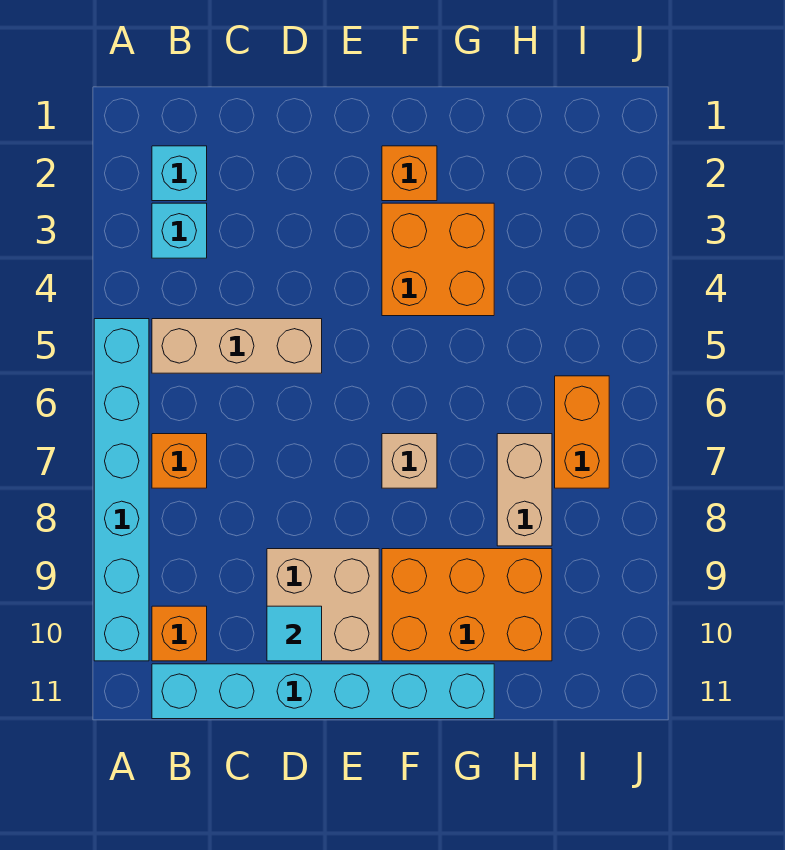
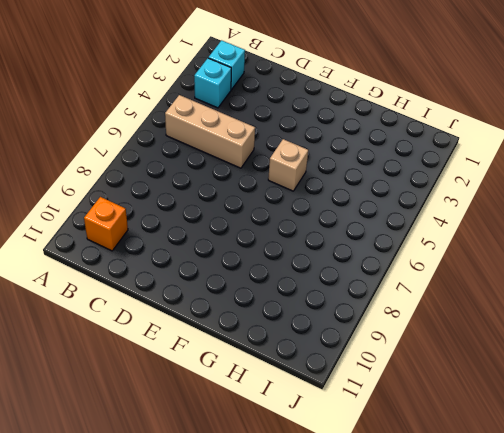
tan 1x1 brick [268,139,308,191] -> tan 1x1 brick moved to [382,434,437,488]
none -> cyan 1x6 brick [94,319,149,661]
none -> orange 1x1 brick [152,434,207,488]
none -> cyan 1x6 brick [152,664,494,719]

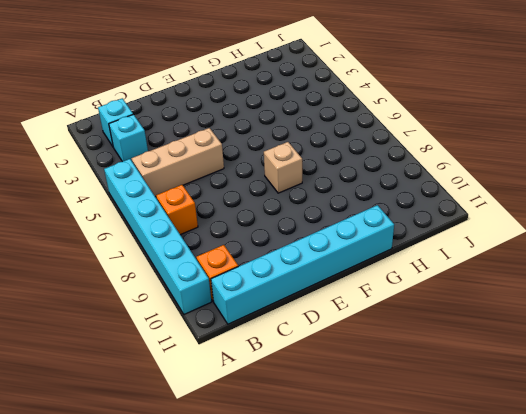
none -> tan 2x2 brick [267,549,379,661]
none -> orange 1x1 brick [382,146,437,201]
none -> orange 2x2 brick [382,203,494,316]

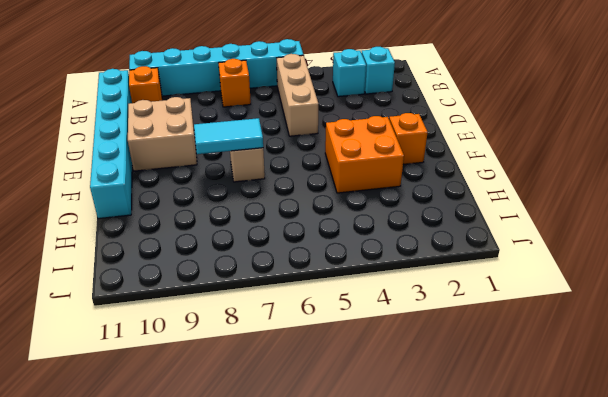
cyan 1x2 tile [194,118,263,154] -> none
none -> orange 2x3 brick [382,549,552,661]
none -> tan 1x2 brick [497,434,552,546]
none -> orange 1x2 brick [555,376,609,488]

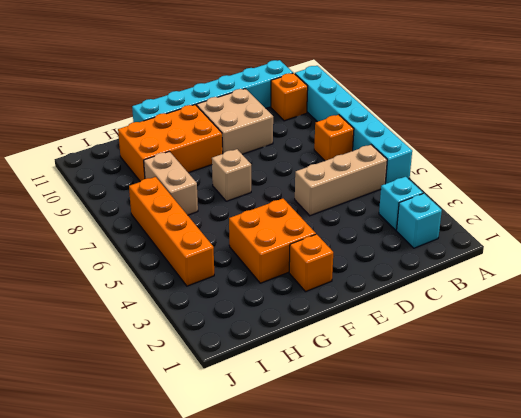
orange 1x4 brick [129,177,214,286] -> orange 1x2 brick [555,376,609,488]
none -> cyan 1x1 tile [267,606,322,661]

